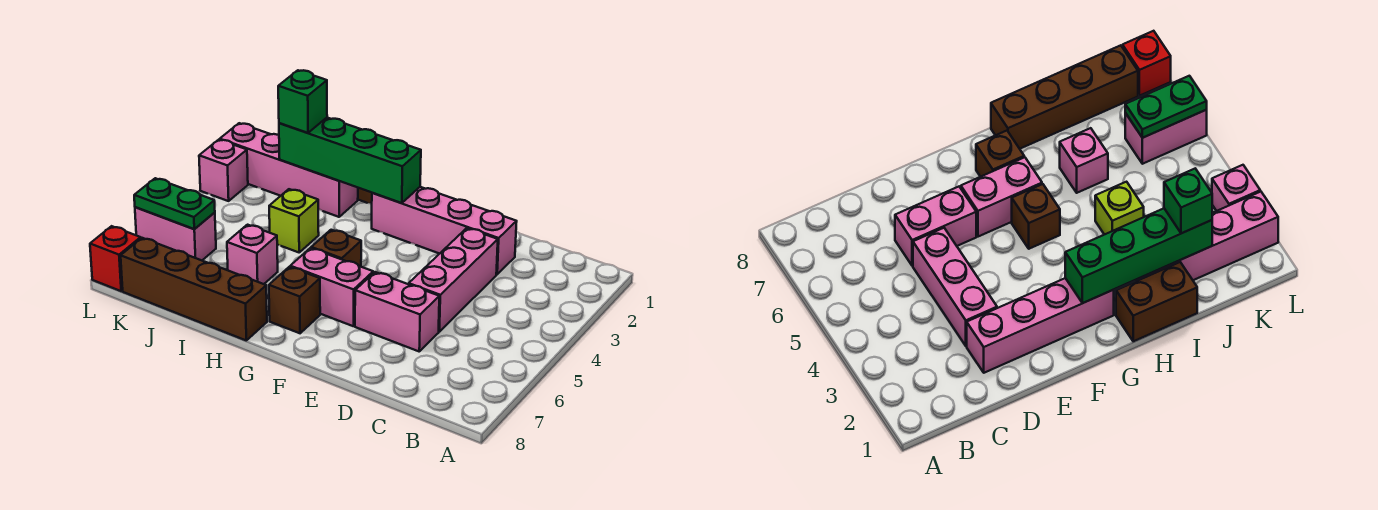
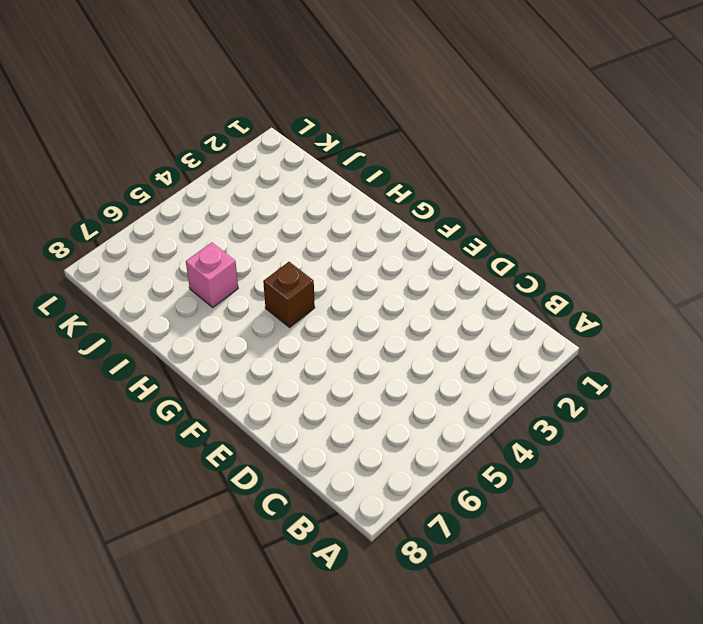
none -> pink 1x4 brick [372,187,517,274]
none -> pink 1x3 brick [409,228,498,332]
none -> pink 1x2 brick [355,272,439,351]

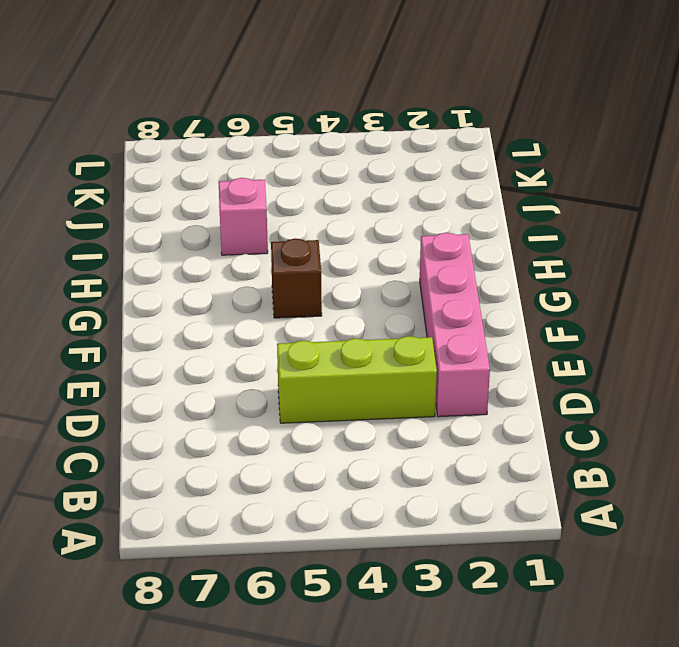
lime 1x3 brick [277,336,437,423] -> pink 1x3 brick [409,228,498,332]
none -> pink 1x2 brick [355,272,439,351]
none -> pink 1x2 brick [290,248,373,326]
none -> brown 1x1 brick [269,267,320,333]

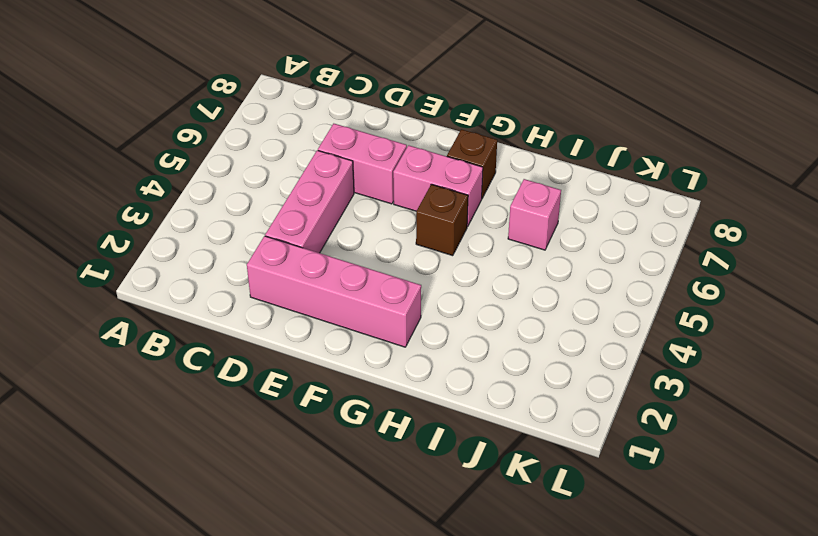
none -> brown 1x2 brick [1116,262,1197,341]
none -> brown 1x4 brick [121,238,267,340]
none -> pink 1x4 brick [220,123,358,217]

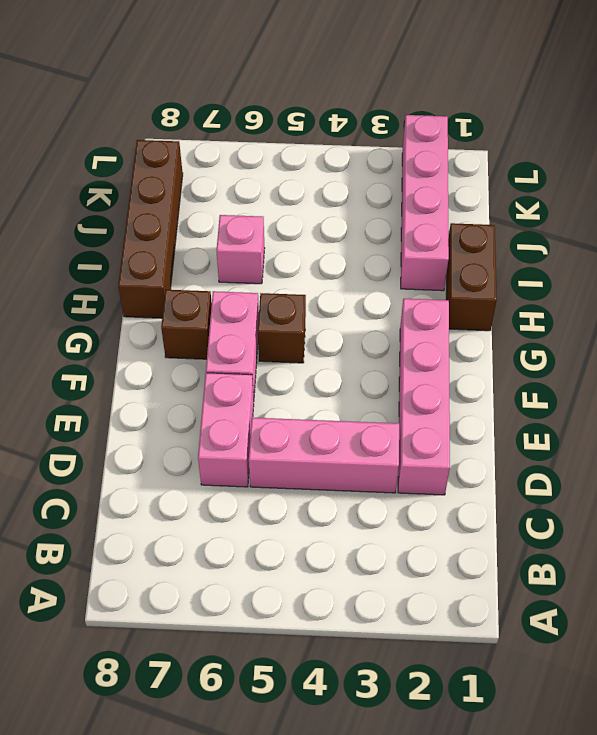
none -> lime 1x1 brick [269,189,319,252]
none -> pink 1x2 brick [135,207,216,260]
none -> pink 1x1 brick [199,140,248,201]

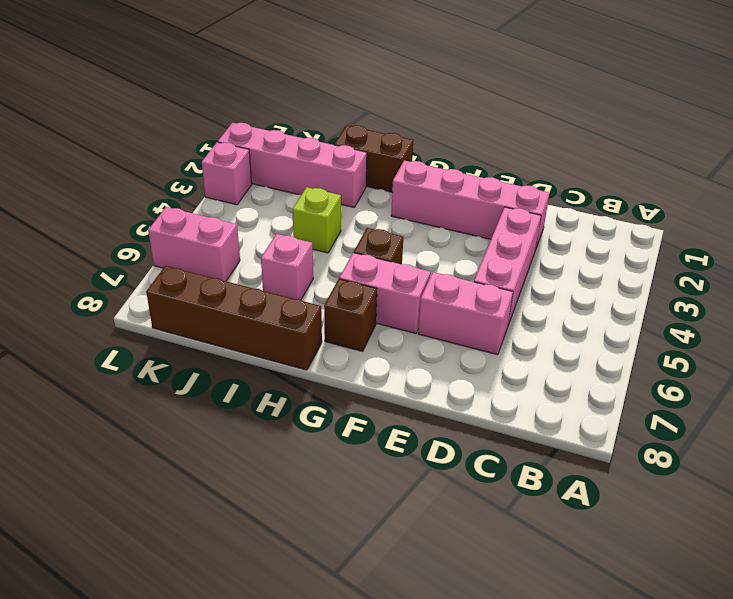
none -> red 1x1 brick [90,226,141,291]
none -> green 1x4 brick [279,118,421,203]
none -> green 1x2 plate [134,178,215,229]

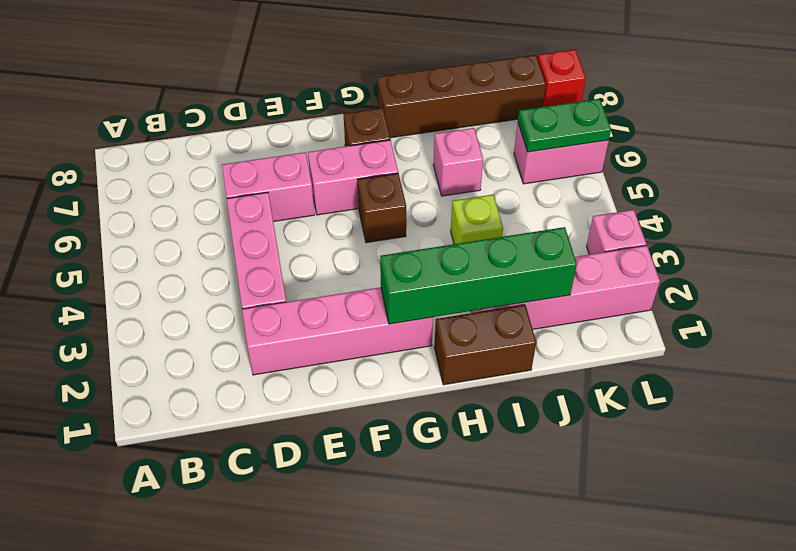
none -> green 1x1 brick [278,70,327,133]

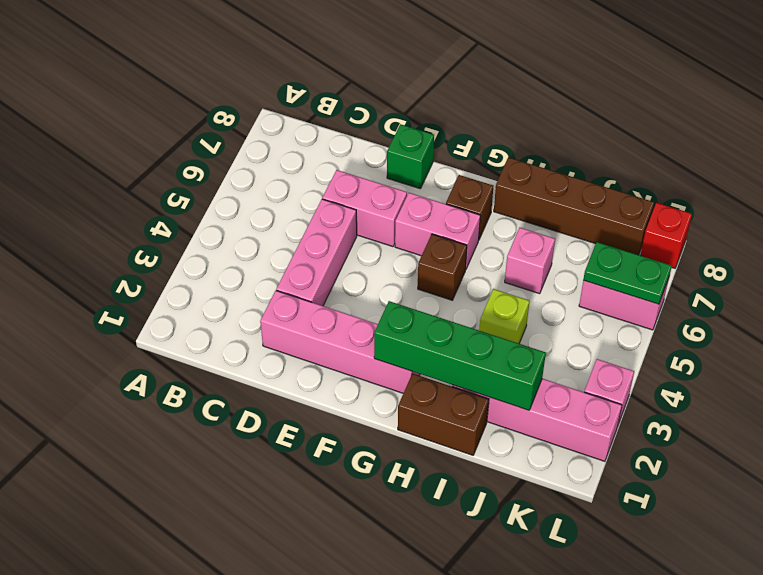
green 1x1 brick [387,124,434,189] -> green 1x1 brick moved to [278,70,327,133]

